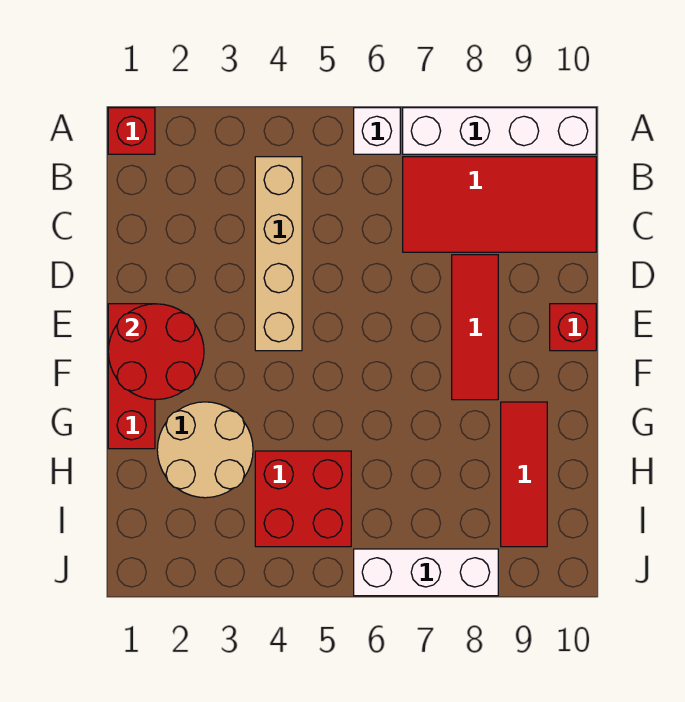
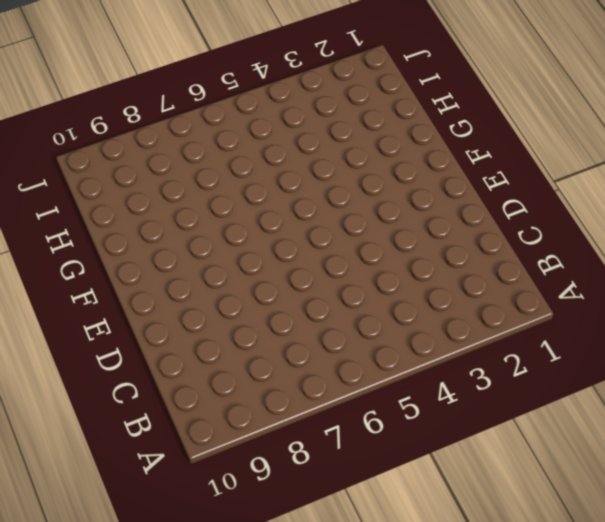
none -> red 1x1 brick [108,108,155,154]
none -> white 1x1 brick [354,108,400,154]
none -> white 1x4 brick [403,108,596,154]

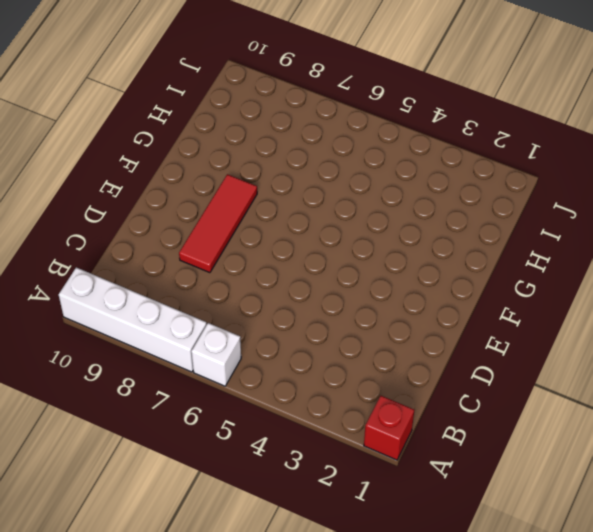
none -> tan 1x4 brick [255,157,302,351]
none -> red 2x4 tile [403,157,596,252]
none -> red 1x3 brick [108,304,155,449]

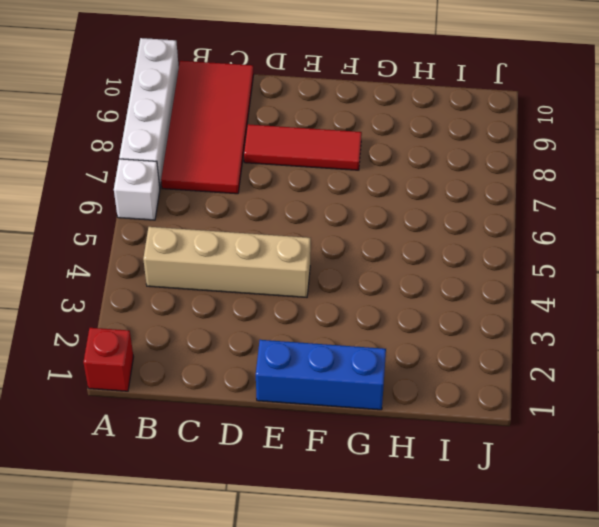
blue 1x3 brick [256,340,386,410] -> red 1x3 brick [108,304,155,449]
none -> red 1x1 brick [550,304,596,351]
none -> tan 2x2 round brick [157,402,253,498]
none -> red 1x3 tile [501,402,547,547]

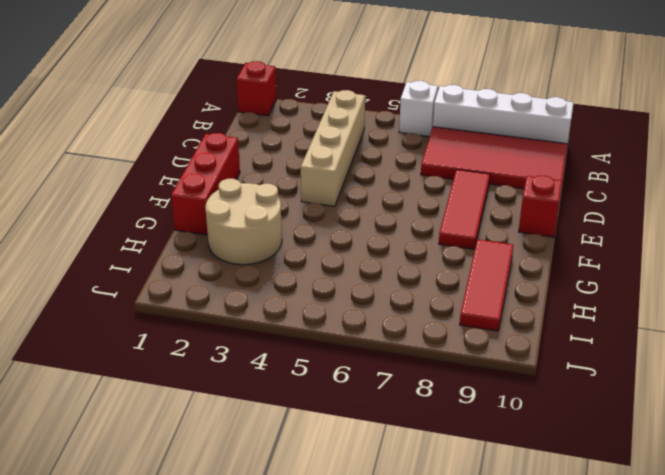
none -> red 2x2 brick [255,451,351,547]
none -> white 1x3 brick [354,549,498,596]
none -> red 2x2 round brick [108,304,204,400]

